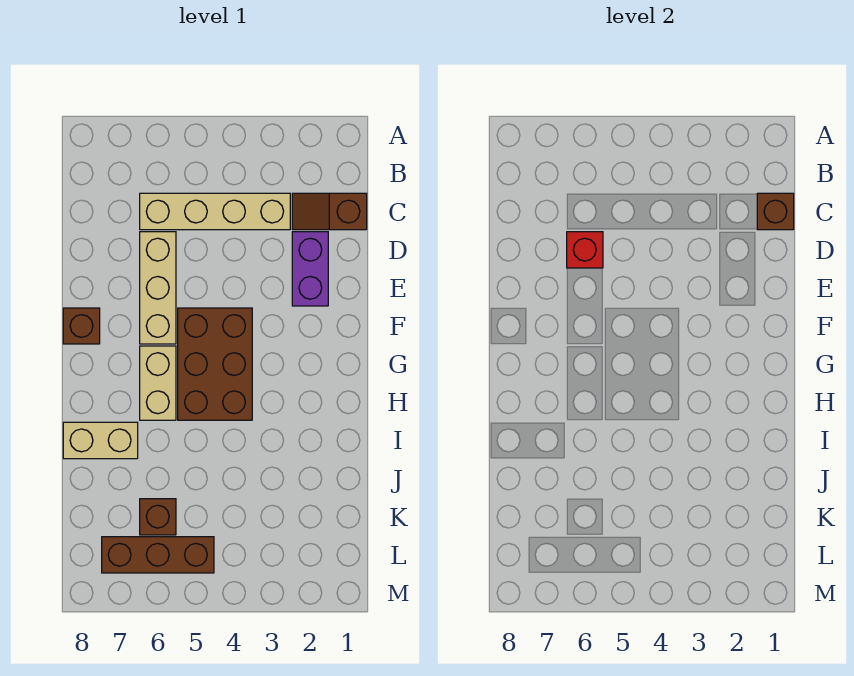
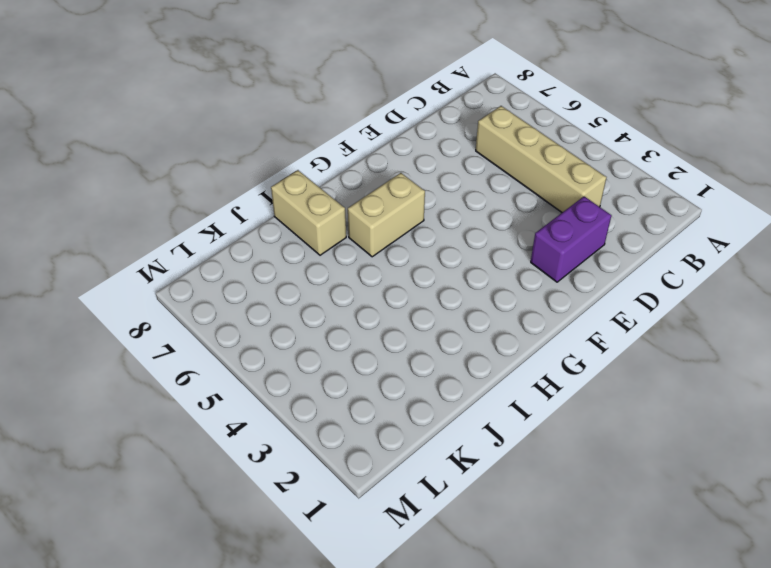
none -> brown 1x2 slope [292,193,367,230]
none -> tan 1x3 brick [140,232,176,344]
none -> brown 2x3 brick [178,308,252,420]

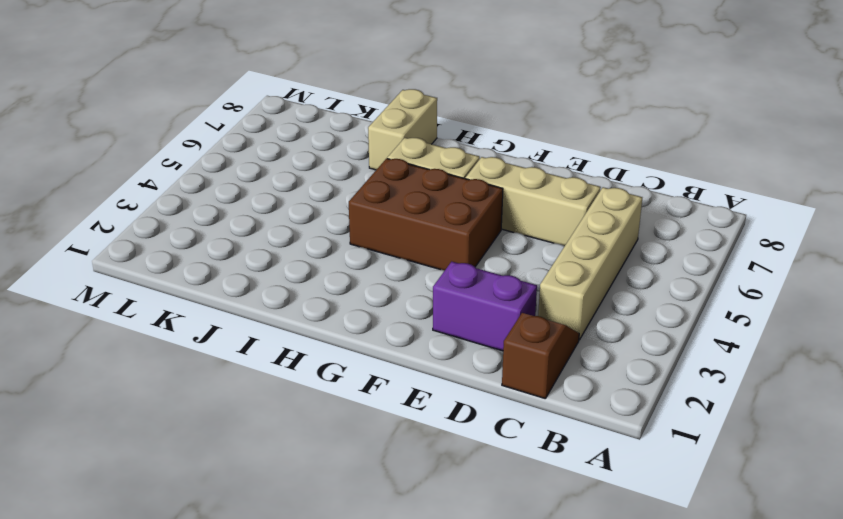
none -> brown 1x1 brick [63,308,100,344]
none -> brown 1x1 brick [140,499,176,535]
none -> brown 1x3 brick [102,537,214,573]

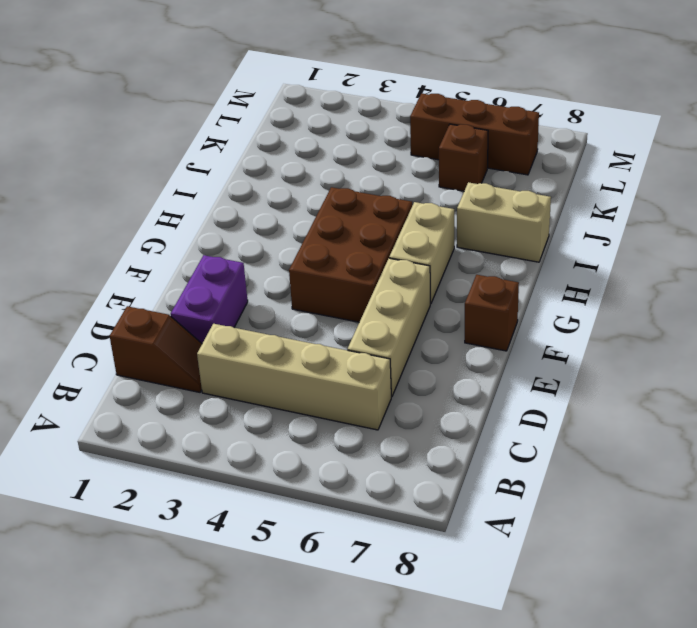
none -> brown 1x1 brick [757,193,794,230]
none -> red 1x1 brick [567,232,603,268]

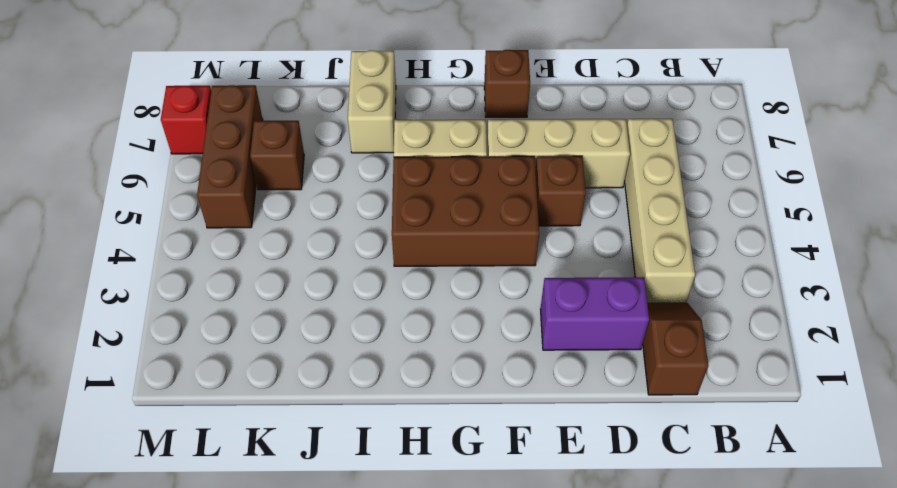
brown 1x1 brick [536,156,586,226] -> brown 1x1 brick moved to [757,193,794,230]
red 1x1 brick [161,86,211,154] -> red 1x1 brick moved to [567,232,603,268]

